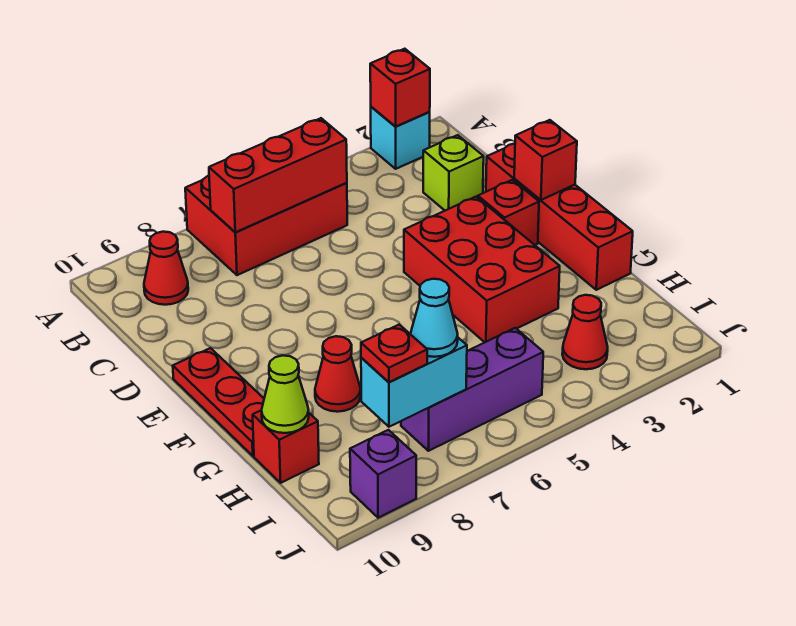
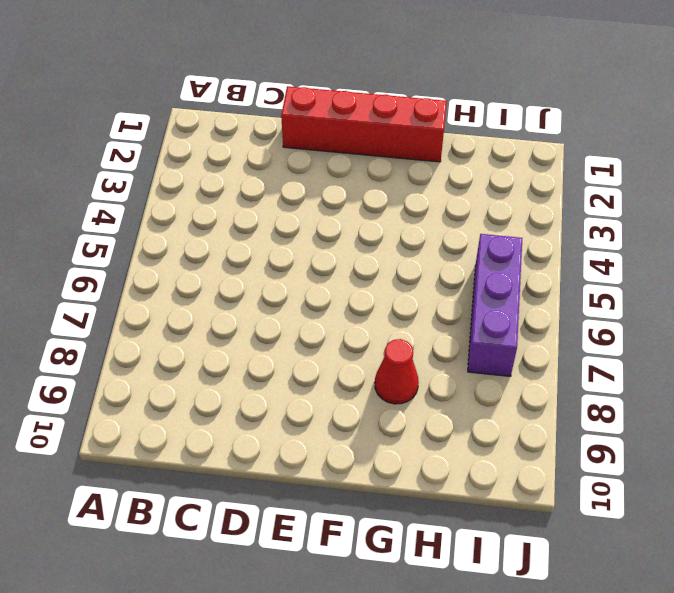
none -> cyan 1x1 brick [371,107,430,169]
none -> red 2x3 brick [185,176,347,275]
none -> red 1x1 cone [144,232,188,305]

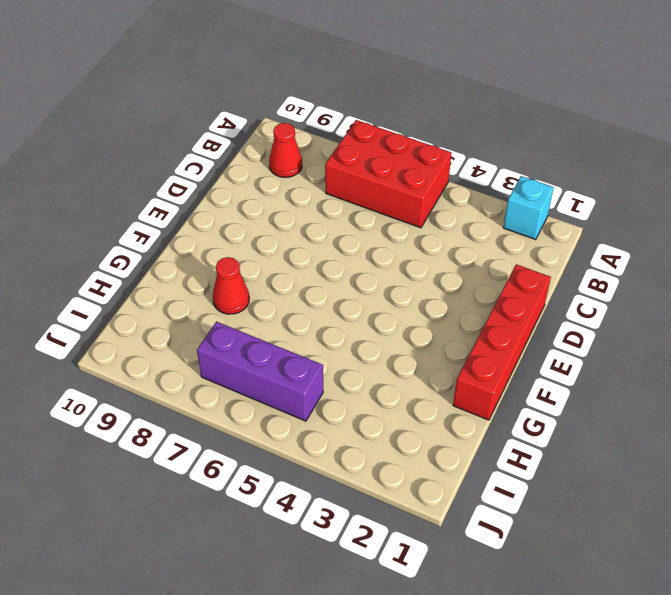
none -> lime 1x1 brick [423,135,484,210]
none -> red 1x1 brick [478,180,539,245]
none -> red 2x3 brick [404,197,560,342]

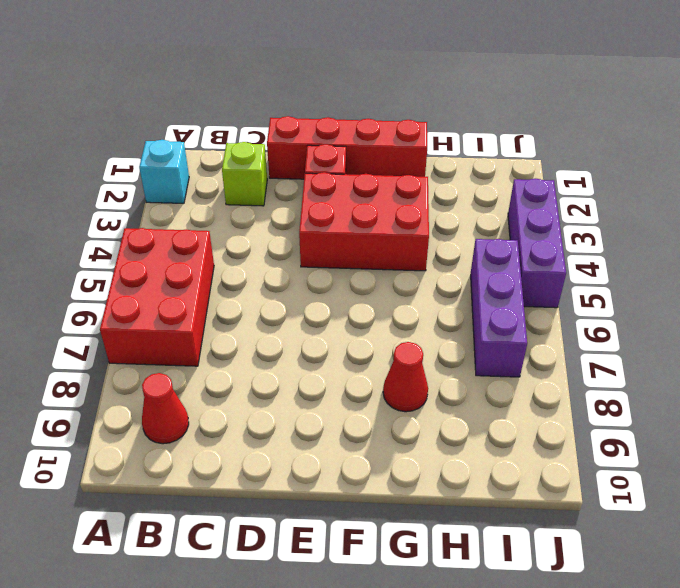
purple 1x3 brick [508,179,566,308] -> none
none -> red 1x3 plate [173,348,264,456]
none -> red 1x1 brick [253,410,319,483]
none -> red 1x1 cone [562,295,608,369]

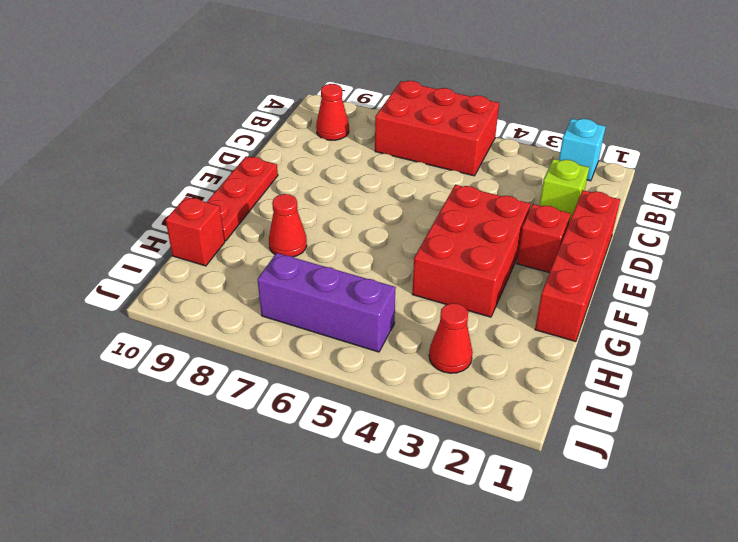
none -> purple 1x1 brick [350,430,416,518]
none -> red 1x1 brick [370,49,430,126]
none -> red 1x3 brick [209,118,347,232]

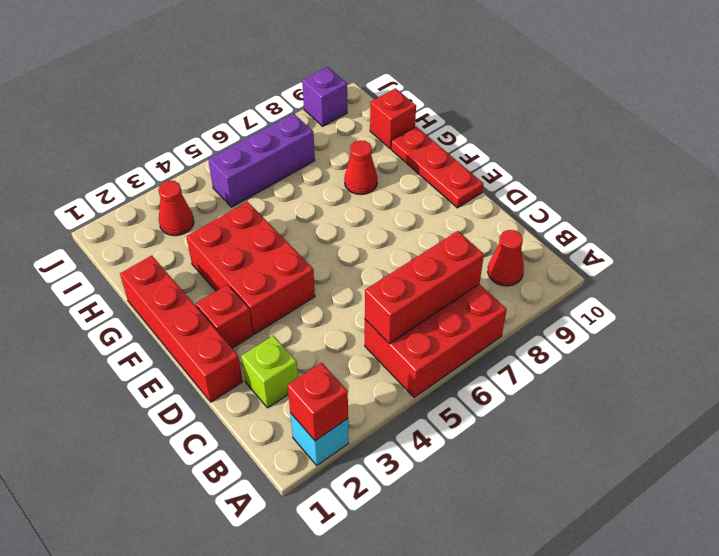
none -> red 1x1 brick [514,120,577,200]
none -> lime 1x1 cone [262,355,309,433]
none -> cyan 1x2 brick [361,338,467,427]

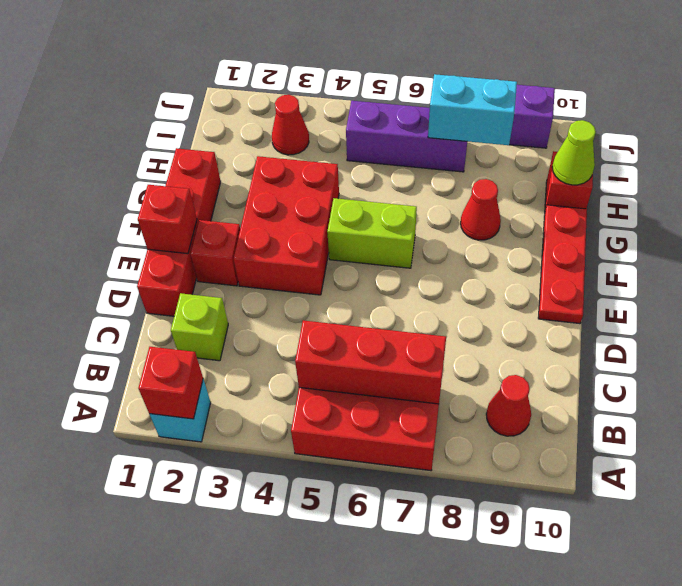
lime 1x2 brick [327,198,417,268] -> none
none -> cyan 1x1 cone [411,279,458,357]
none -> red 1x1 plate [361,325,427,382]

